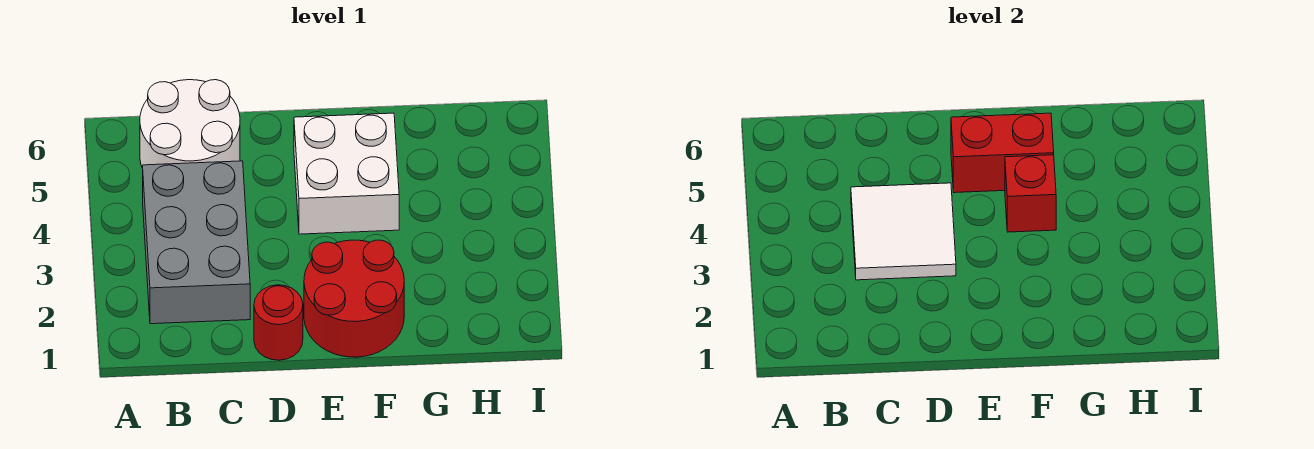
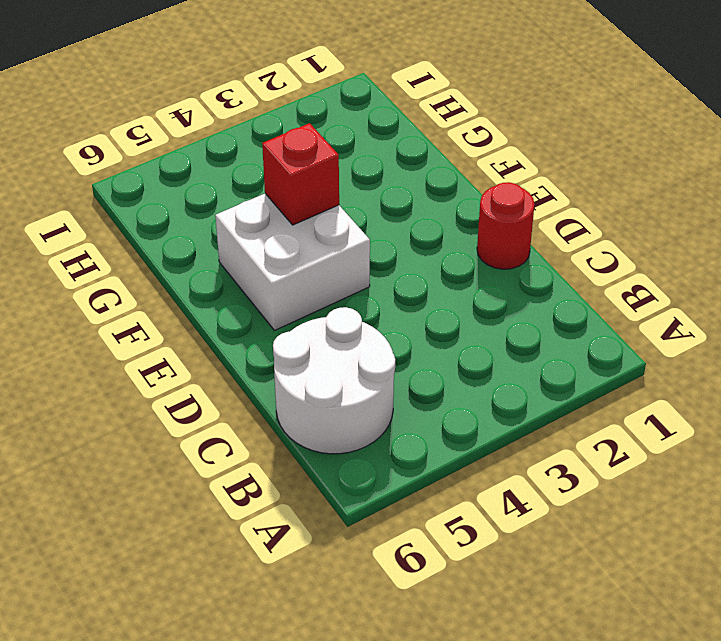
none -> grey 2x3 brick [143,161,250,324]
none -> red 2x2 round brick [304,240,404,357]

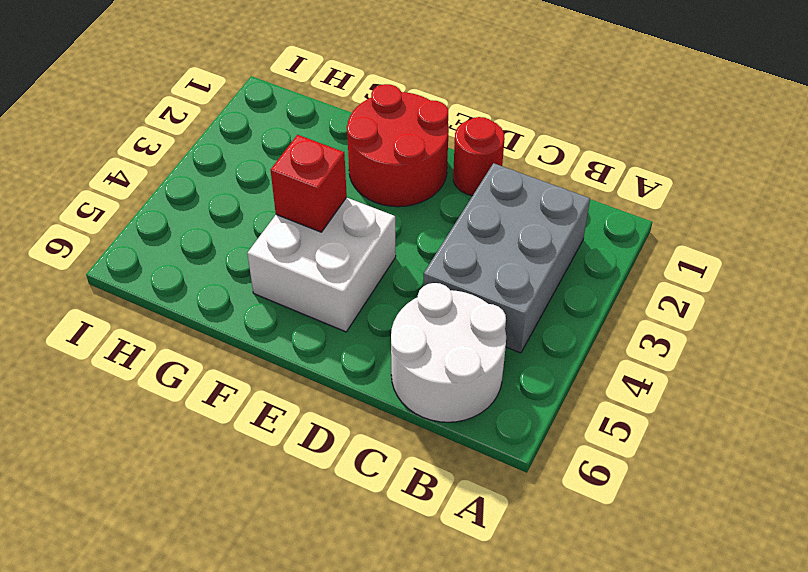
none -> white 2x2 tile [851,183,956,280]
none -> red 1x2 brick [951,113,1054,193]

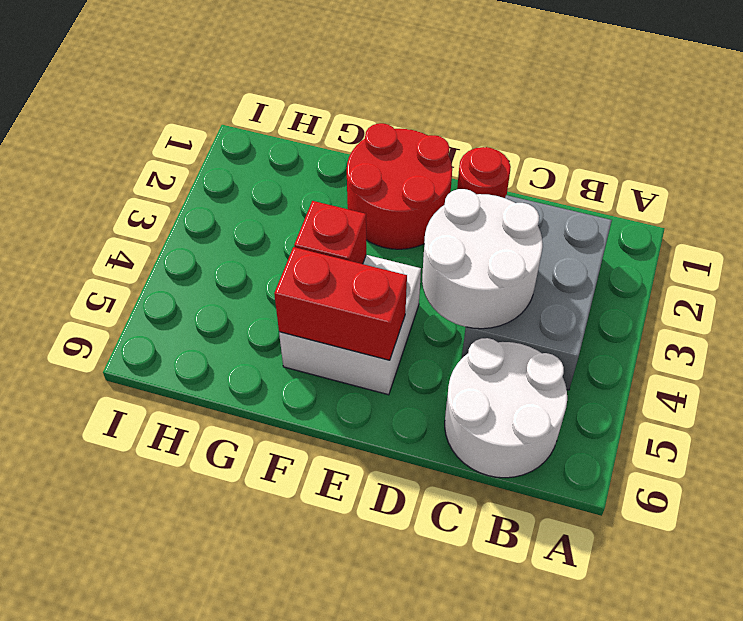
white 2x2 round brick [422,189,543,329] -> white 2x2 tile [851,183,956,280]

